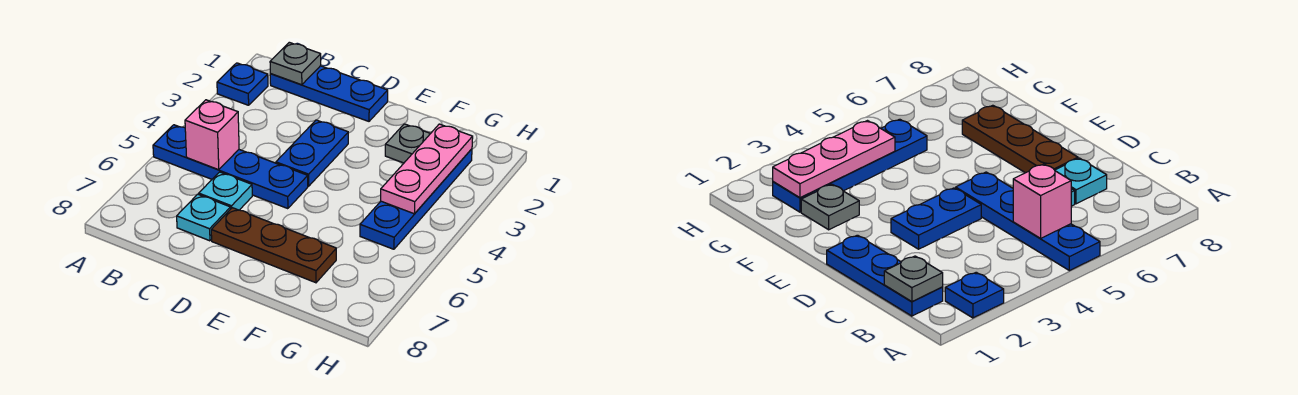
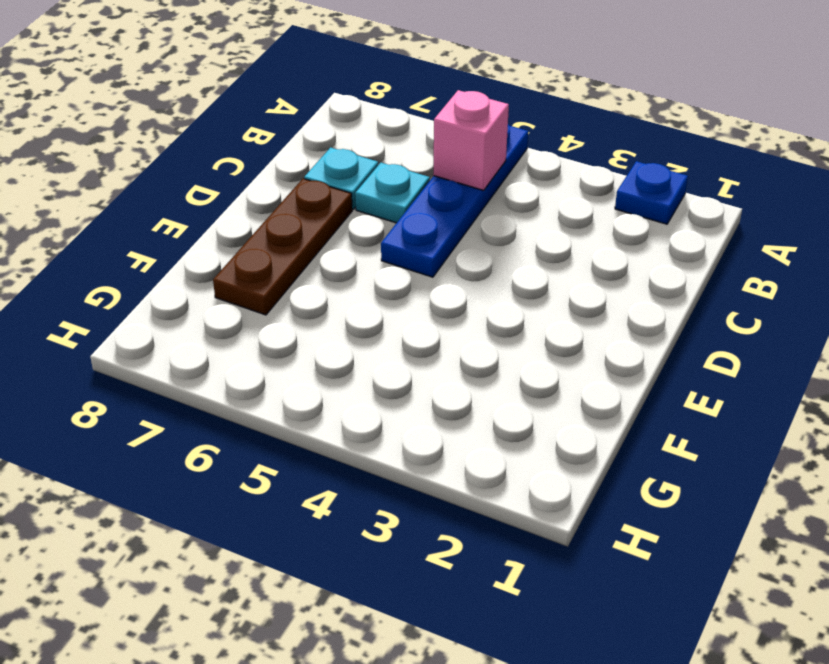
none -> blue 1x3 plate [270,66,388,121]
none -> blue 1x2 plate [276,120,348,186]
none -> grey 1x1 plate [385,124,431,163]

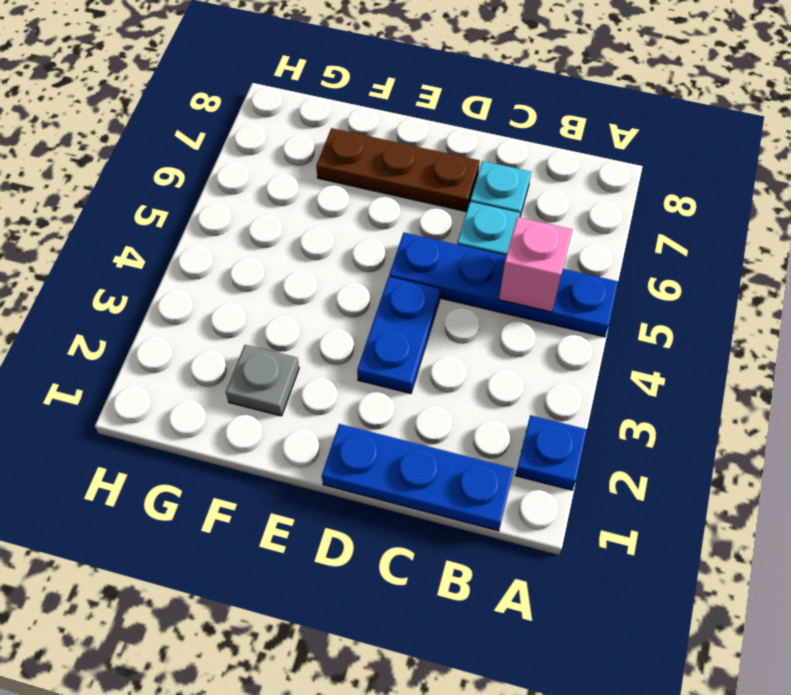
none -> blue 1x4 plate [360,149,472,249]
none -> grey 1x1 plate [270,42,321,85]
none -> pink 1x3 plate [381,124,473,214]

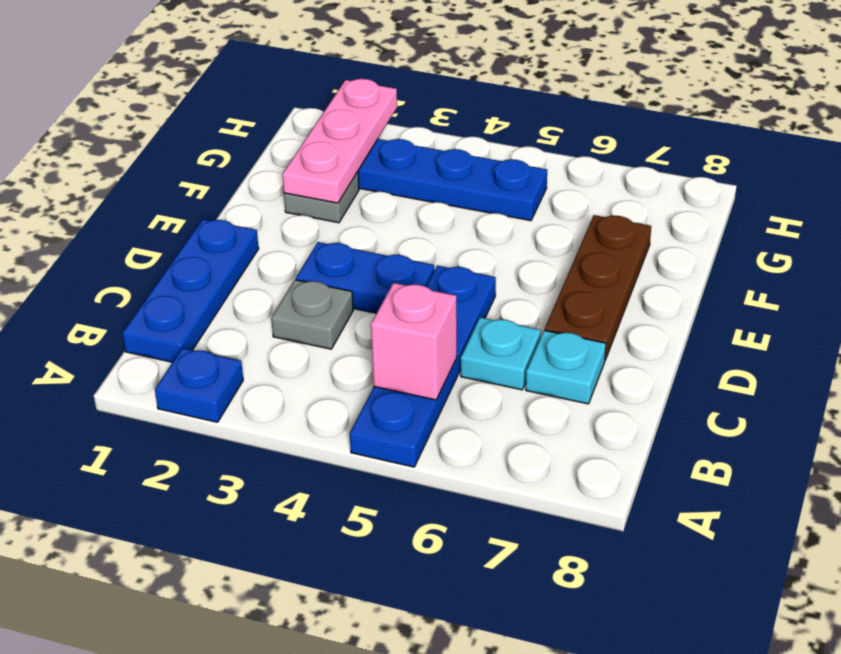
grey 1x1 plate [271,280,353,349] -> grey 1x1 plate moved to [270,42,321,85]
pink 1x3 plate [282,79,397,203] -> pink 1x3 plate turned to [381,124,473,214]

